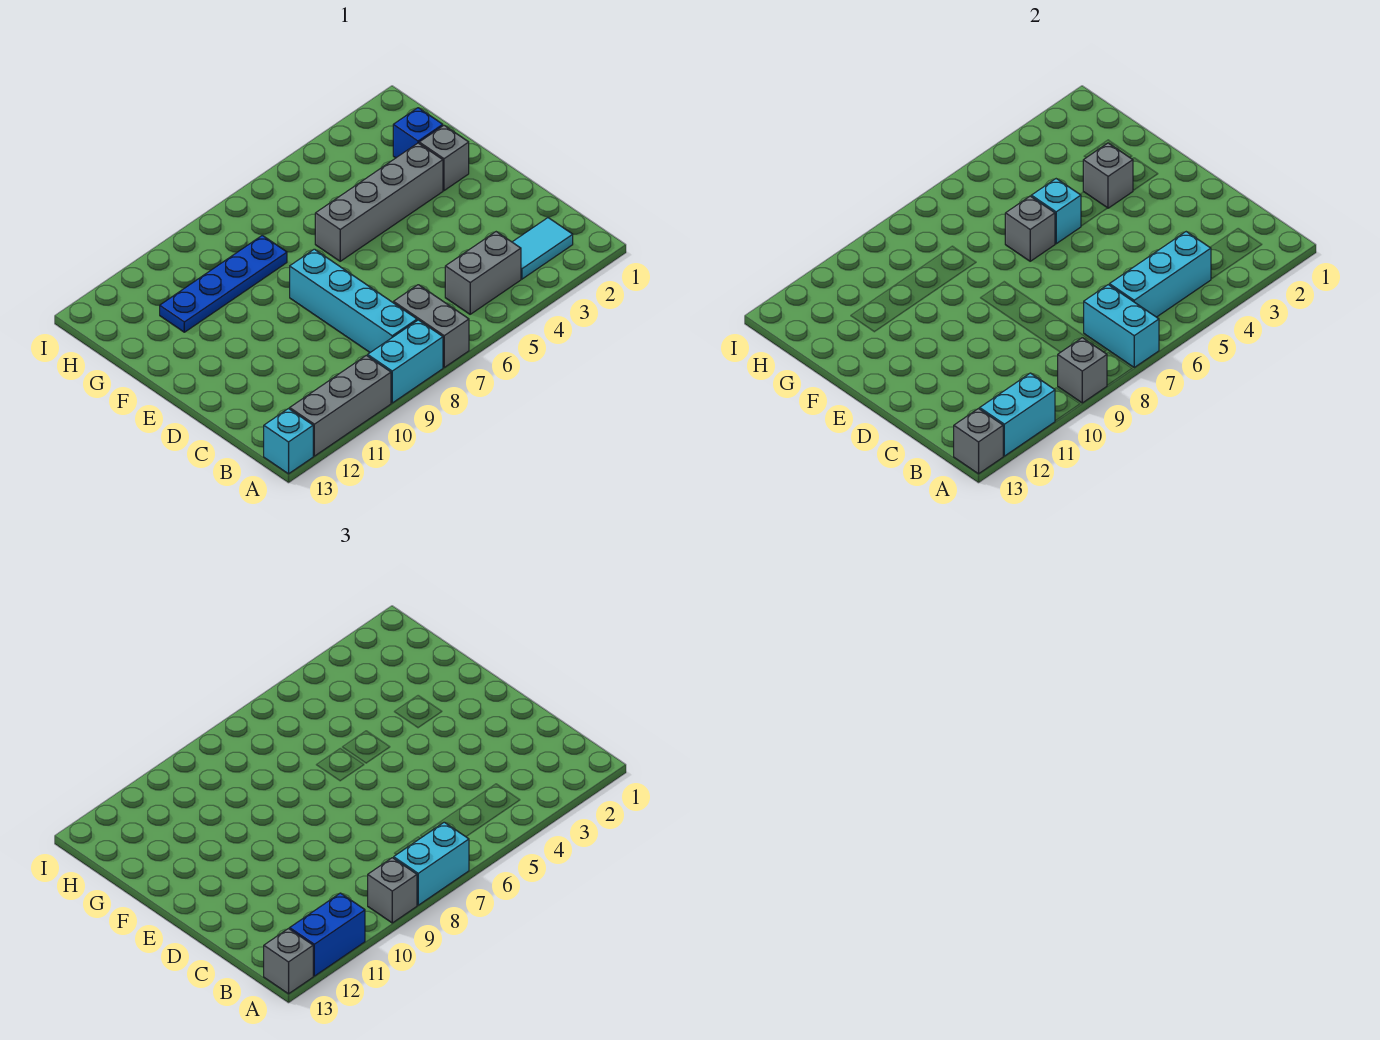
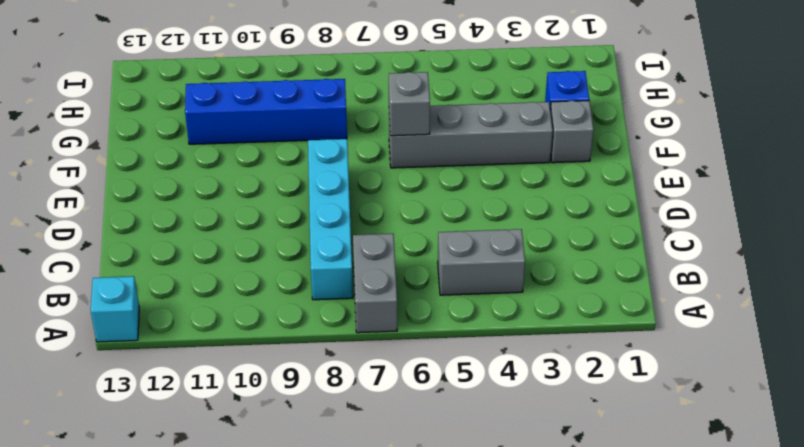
blue 1x4 brick [185,79,347,144] -> blue 1x4 plate [160,235,287,332]
none -> cyan 1x2 brick [368,320,443,403]
none -> grey 1x3 brick [290,355,391,456]
none -> cyan 1x2 tile [513,218,573,279]

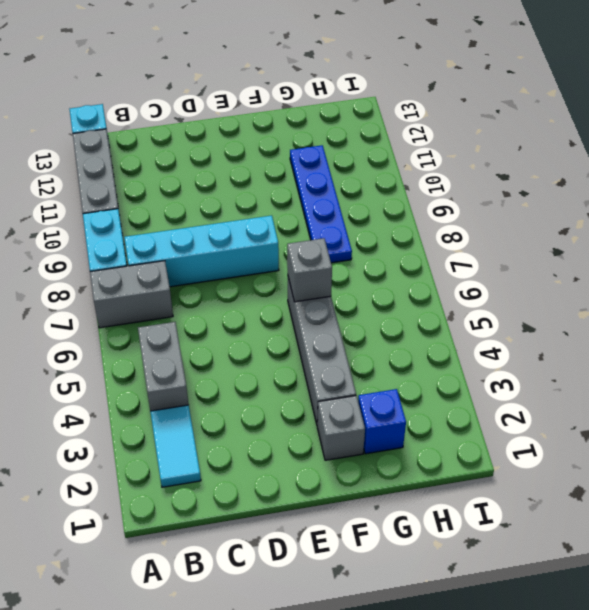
none -> cyan 1x2 brick [1084,285,1159,367]
none -> grey 1x1 brick [1058,338,1107,403]
none -> cyan 1x2 brick [980,373,1055,456]

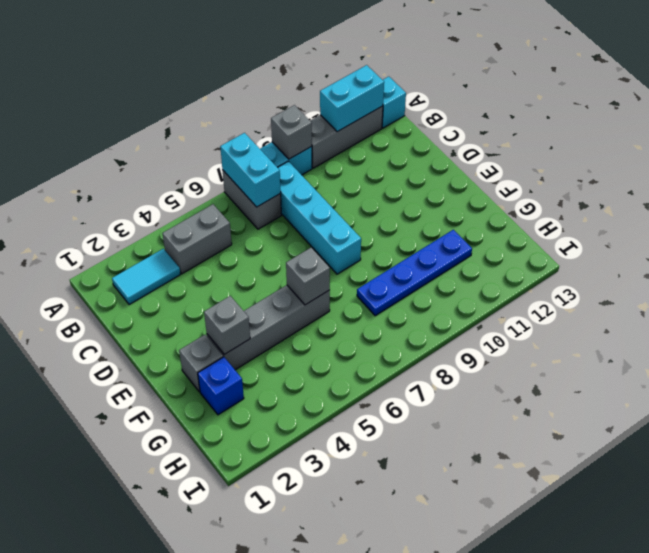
none -> grey 1x1 brick [954,409,1003,474]
none -> cyan 1x3 brick [1109,232,1211,317]
none -> cyan 1x1 brick [1031,179,1081,244]

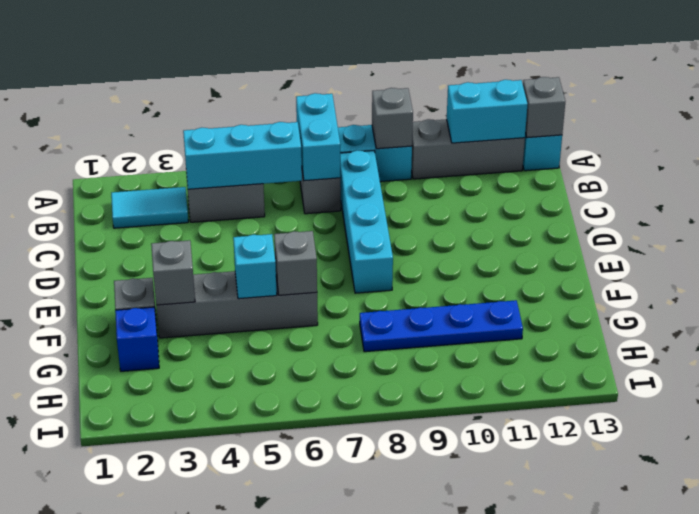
none -> cyan 1x2 brick [394,822,469,905]
none -> grey 1x1 brick [368,858,417,923]
none -> blue 1x2 brick [290,893,365,976]

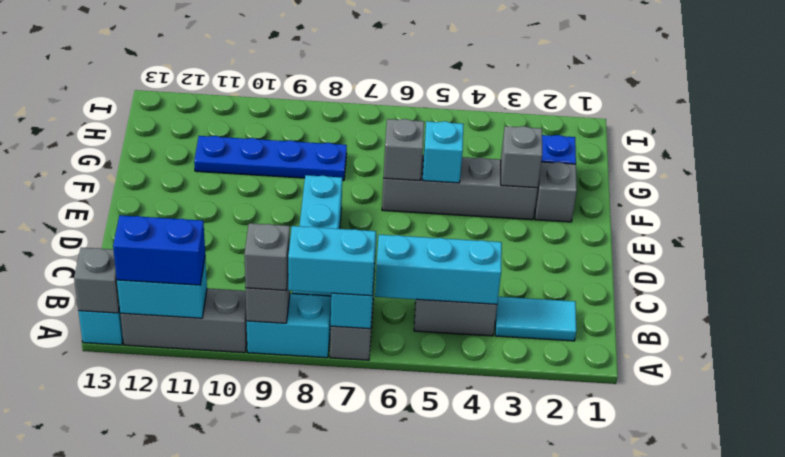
none -> grey 1x1 brick [264,929,313,994]

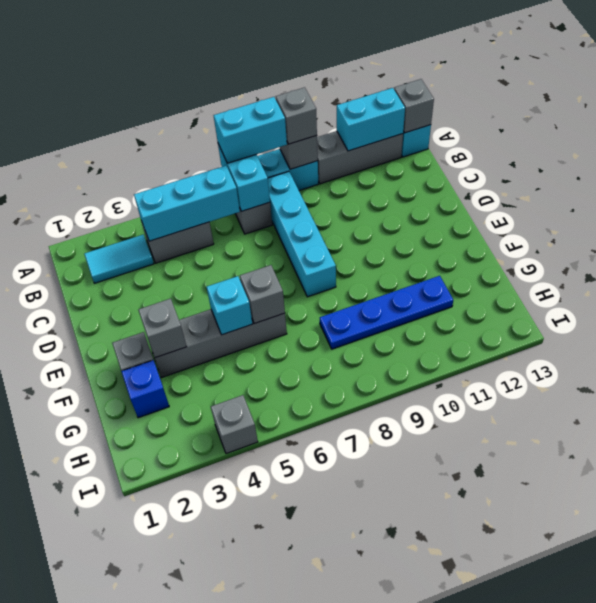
grey 1x1 brick [211,395,258,454] -> grey 1x1 brick moved to [264,929,313,994]
none -> blue 1x2 brick [290,893,365,976]

